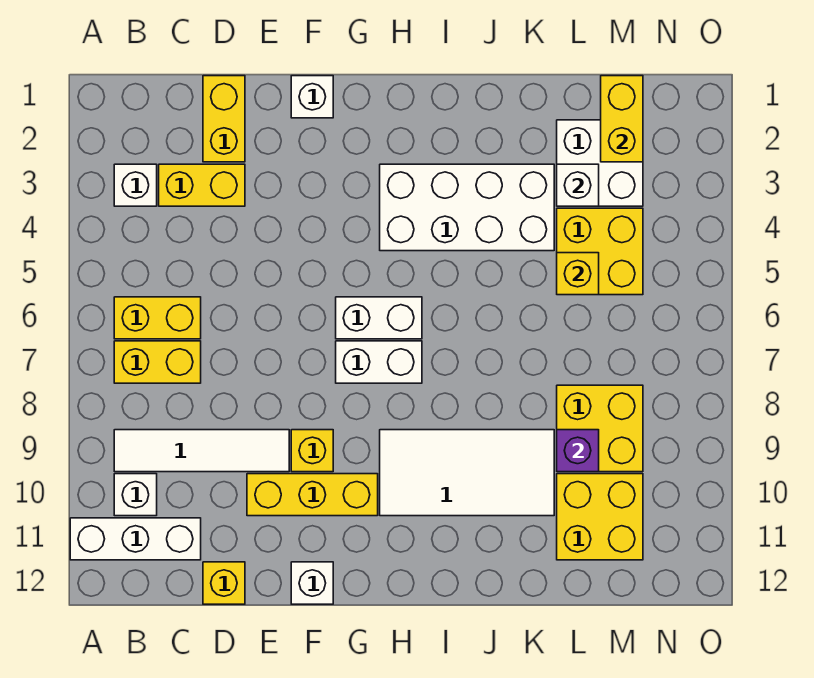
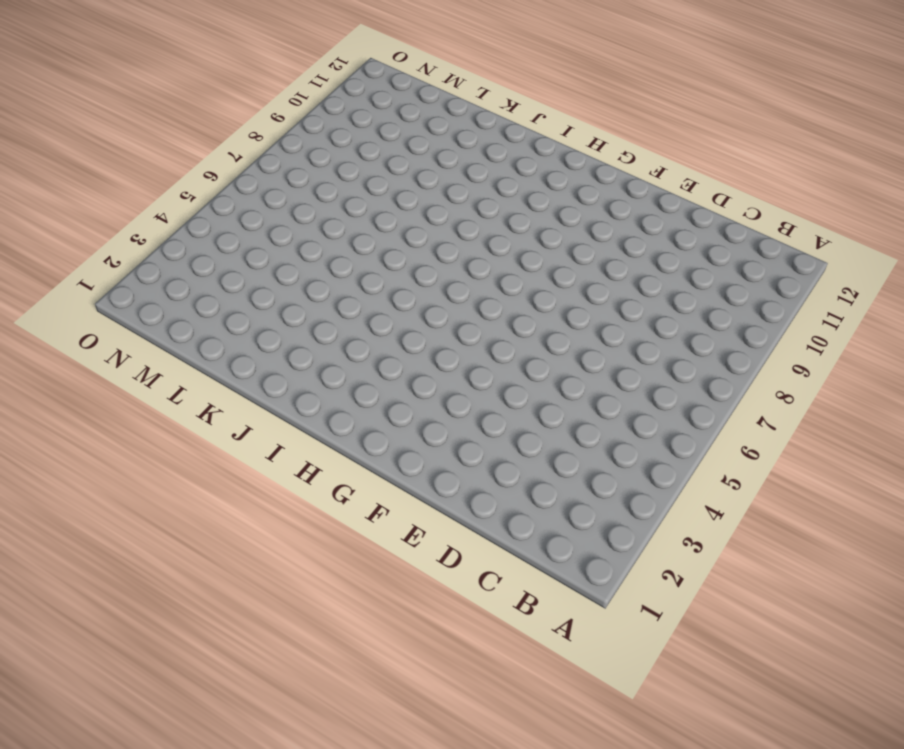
none -> white 1x3 brick [70,518,201,560]
none -> white 1x1 brick [114,164,157,206]
none -> yellow 1x2 brick [114,297,201,339]

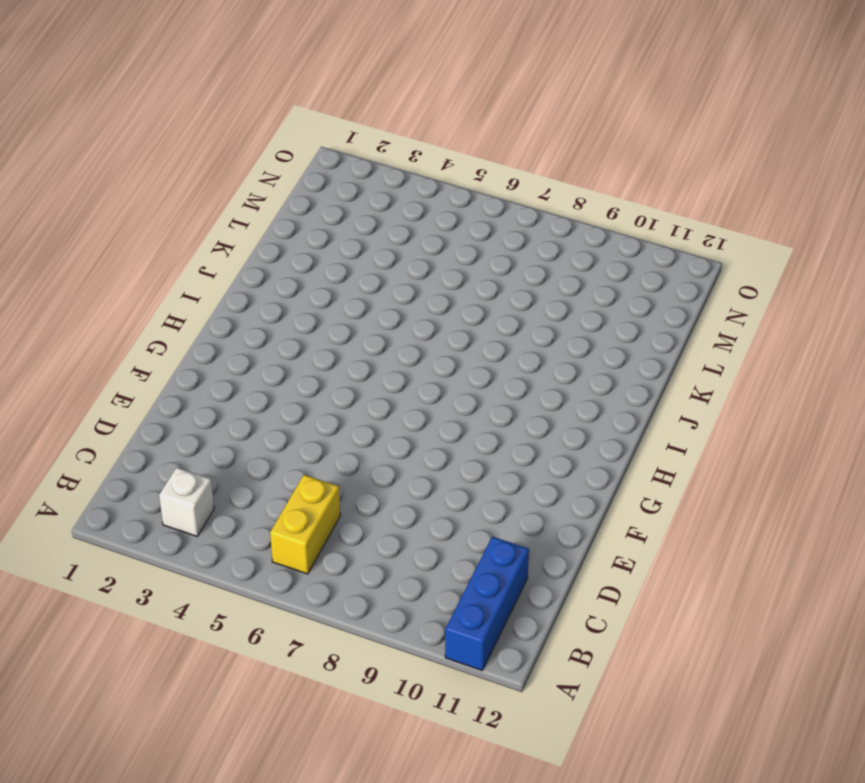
blue 1x3 brick [445,537,529,670] -> white 1x3 brick [70,518,201,560]
none -> yellow 1x2 brick [114,341,201,383]
none -> white 1x4 tile [114,430,289,472]
none -> white 1x1 brick [114,474,157,516]

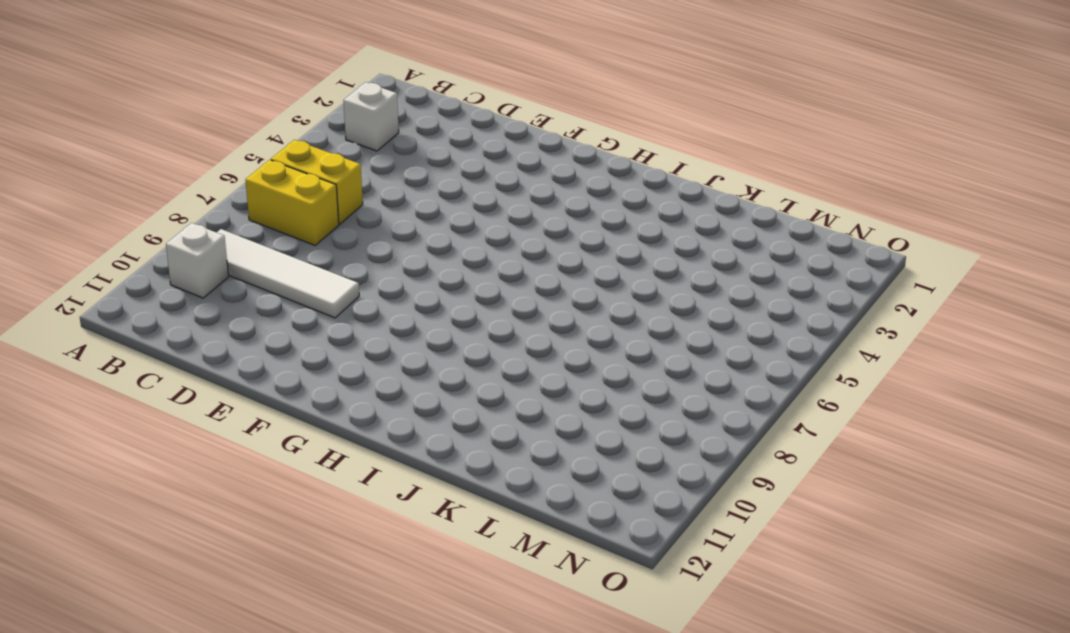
none -> white 1x3 brick [70,518,201,560]
none -> yellow 1x2 brick [159,164,245,206]
none -> yellow 1x2 brick [203,76,245,162]

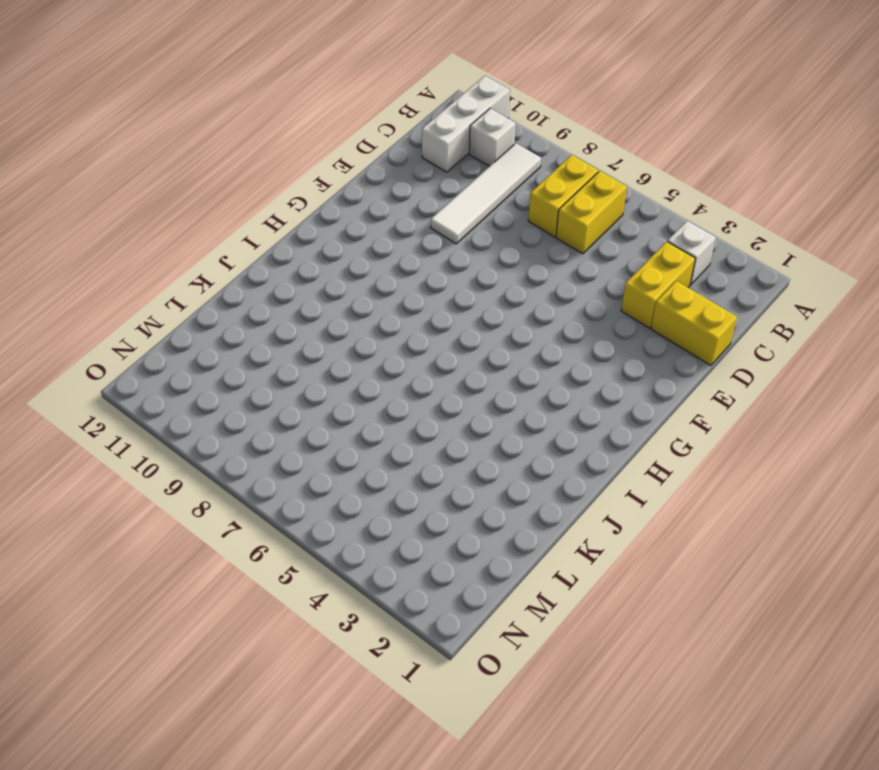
none -> yellow 1x1 brick [203,562,245,604]
none -> yellow 1x3 brick [247,474,378,516]
none -> white 1x1 brick [291,76,333,118]

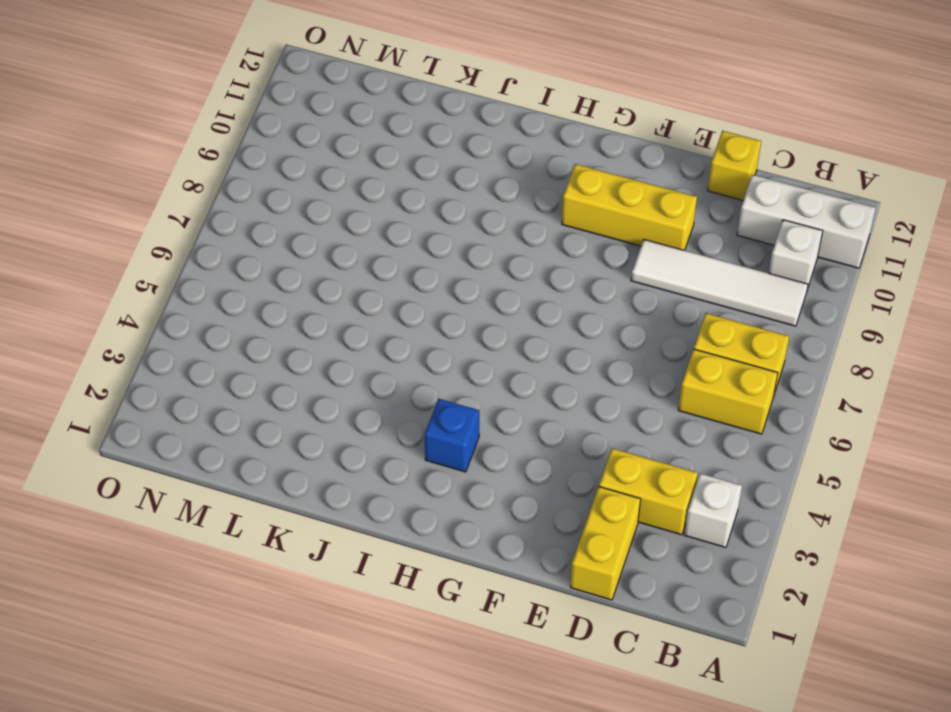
blue 1x1 brick [425,399,479,472] -> white 2x4 brick [380,164,554,251]
none -> white 1x1 brick [291,76,333,118]
none -> yellow 1x1 brick [291,430,333,472]
none -> white 1x1 brick [291,562,333,604]

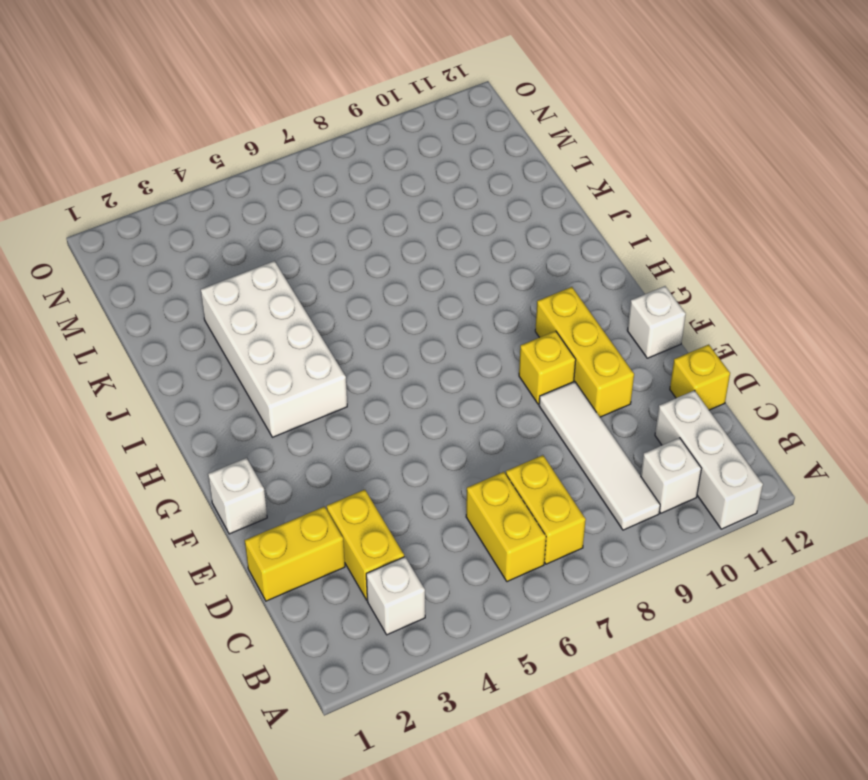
none -> white 1x2 brick [336,297,422,339]
none -> white 1x2 brick [336,341,422,383]
none -> white 2x4 tile [380,430,554,516]

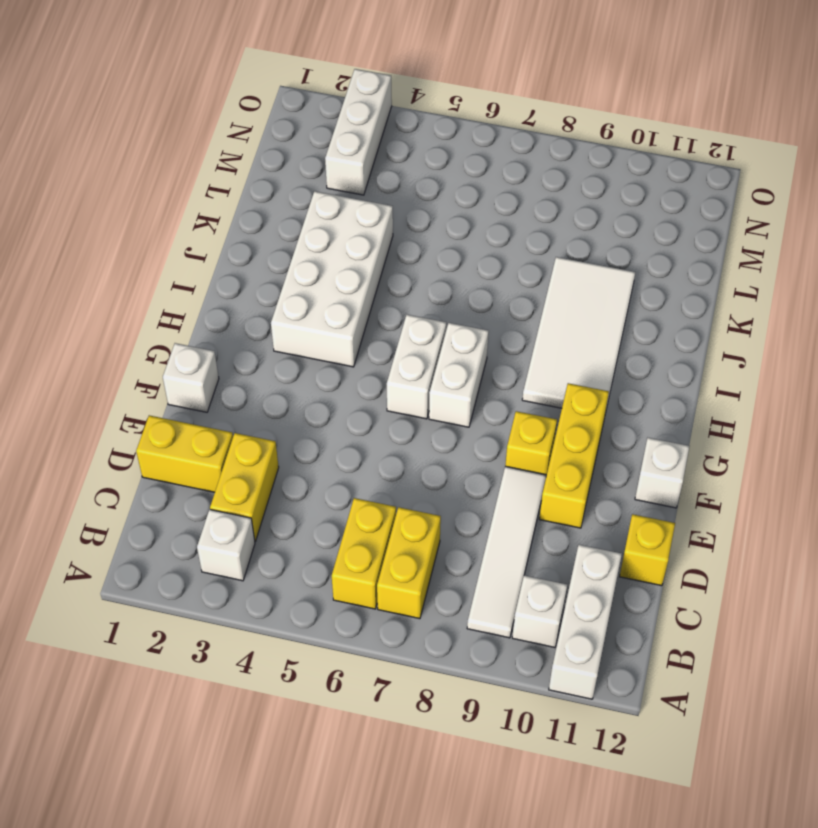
white 1x3 brick [325,69,392,195] -> white 2x2 brick [557,120,643,206]
none -> yellow 2x2 brick [557,208,643,295]
none -> yellow 2x2 brick [557,385,643,472]
none -> yellow 2x2 brick [557,474,643,560]

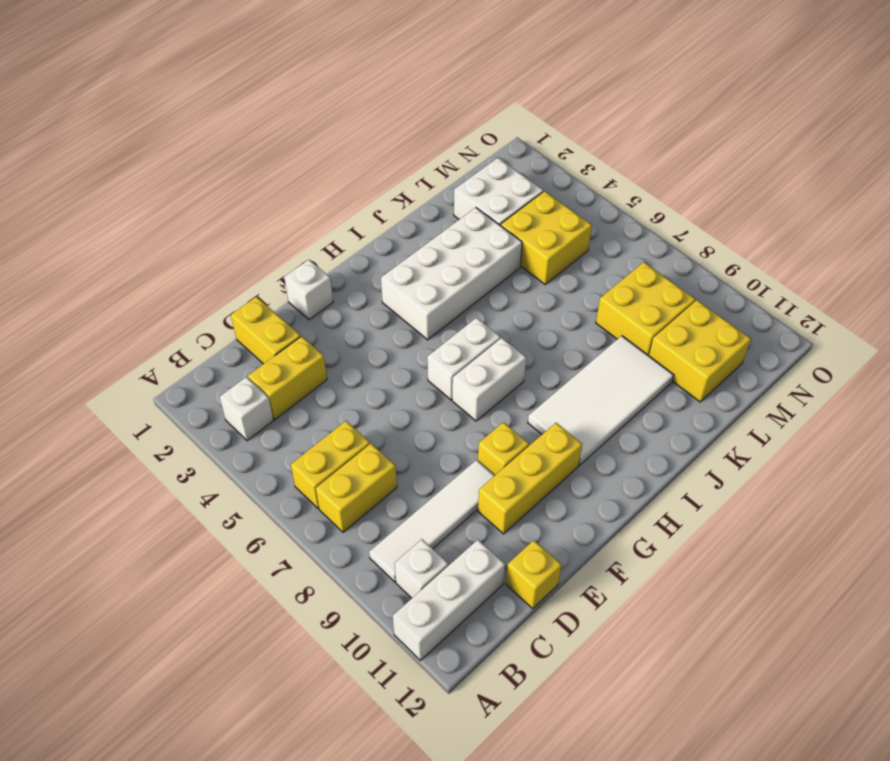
none -> white 1x1 brick [291,562,333,604]
none -> white 1x1 brick [557,164,599,206]
none -> yellow 1x1 brick [557,253,599,295]

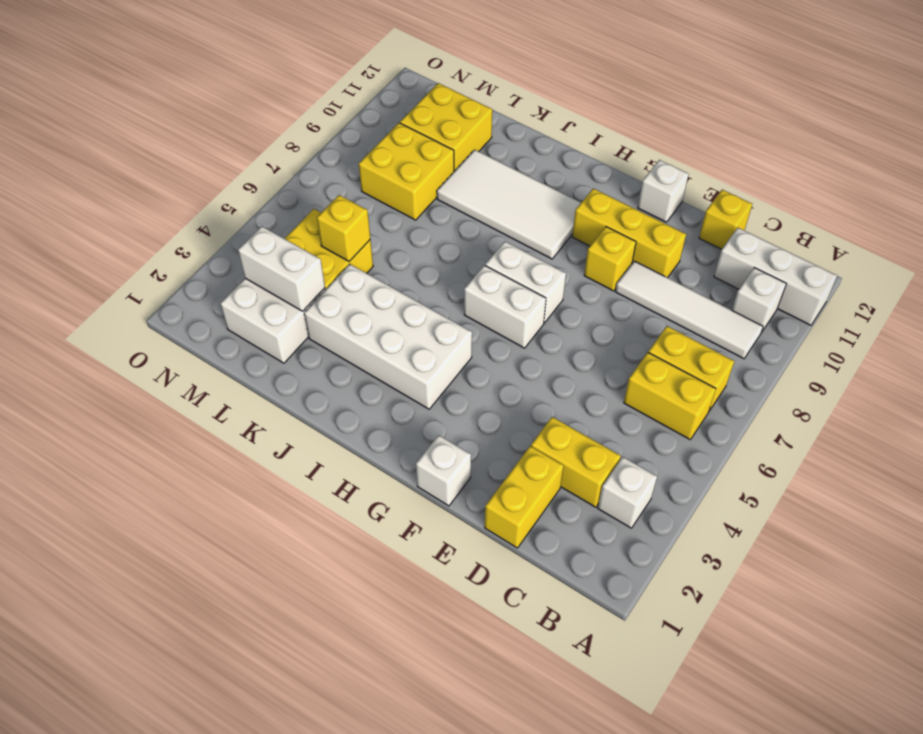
white 1x2 brick [238,226,325,311] -> white 1x1 brick [557,164,599,206]
none -> purple 1x1 brick [557,430,599,472]
none -> yellow 1x2 brick [601,76,643,162]

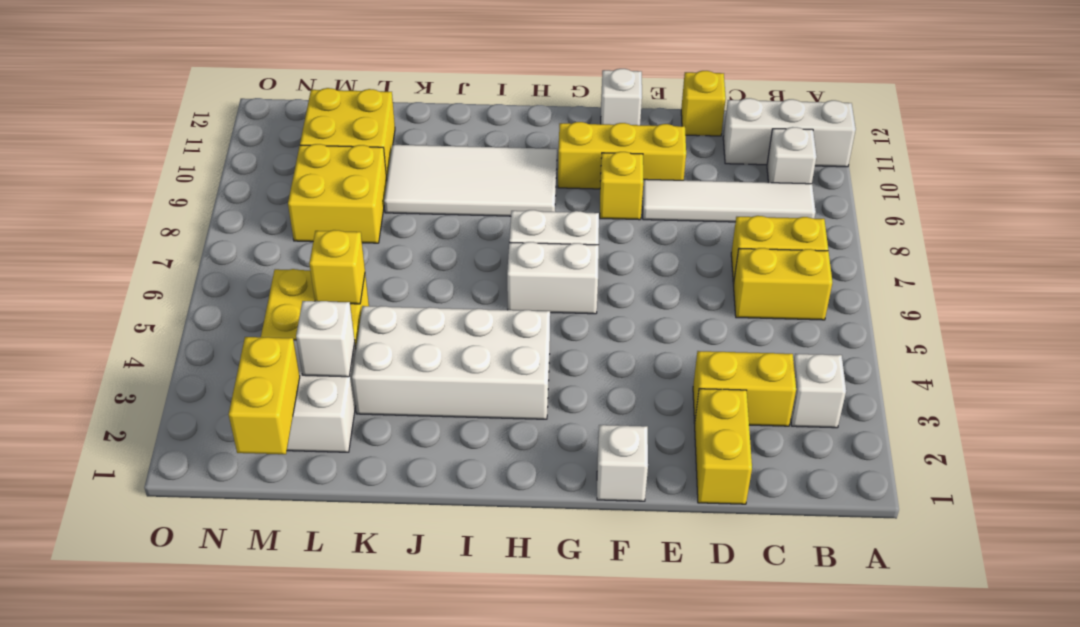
none -> purple 1x1 brick [557,430,599,472]

